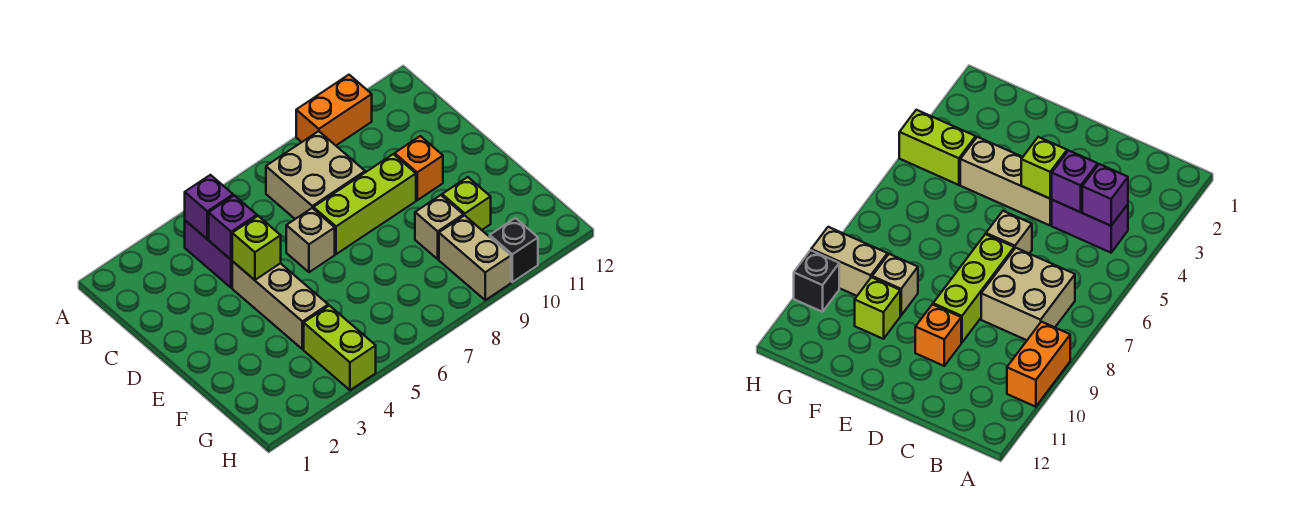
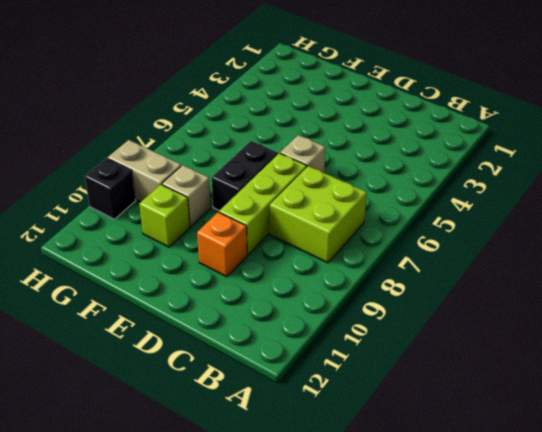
lime 2x2 brick [270,166,367,263] -> tan 2x2 brick [266,131,365,219]
black 1x2 brick [212,141,278,211] -> none
none -> orange 1x2 brick [296,75,372,145]
none -> purple 1x2 brick [185,221,232,288]
none -> tan 1x3 brick [232,261,328,349]

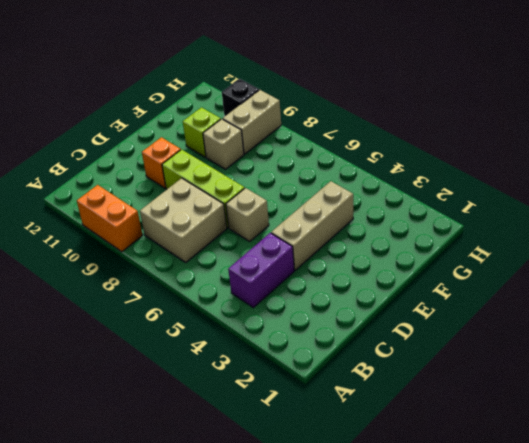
none -> lime 1x2 brick [304,306,376,390]
none -> purple 1x1 brick [185,175,233,239]
none -> purple 1x1 brick [209,195,257,260]

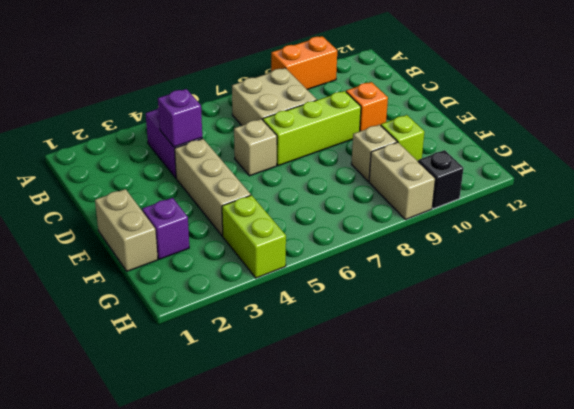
tan 1x2 brick [95,189,158,271] -> none
purple 1x1 brick [142,198,189,259] -> purple 1x1 brick moved to [185,175,233,239]
none -> lime 1x1 brick [232,216,281,280]

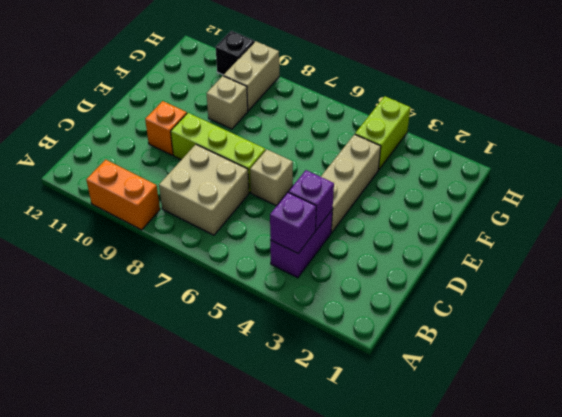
none -> lime 1x1 brick [442,177,491,230]
none -> lime 1x1 brick [232,216,281,280]

